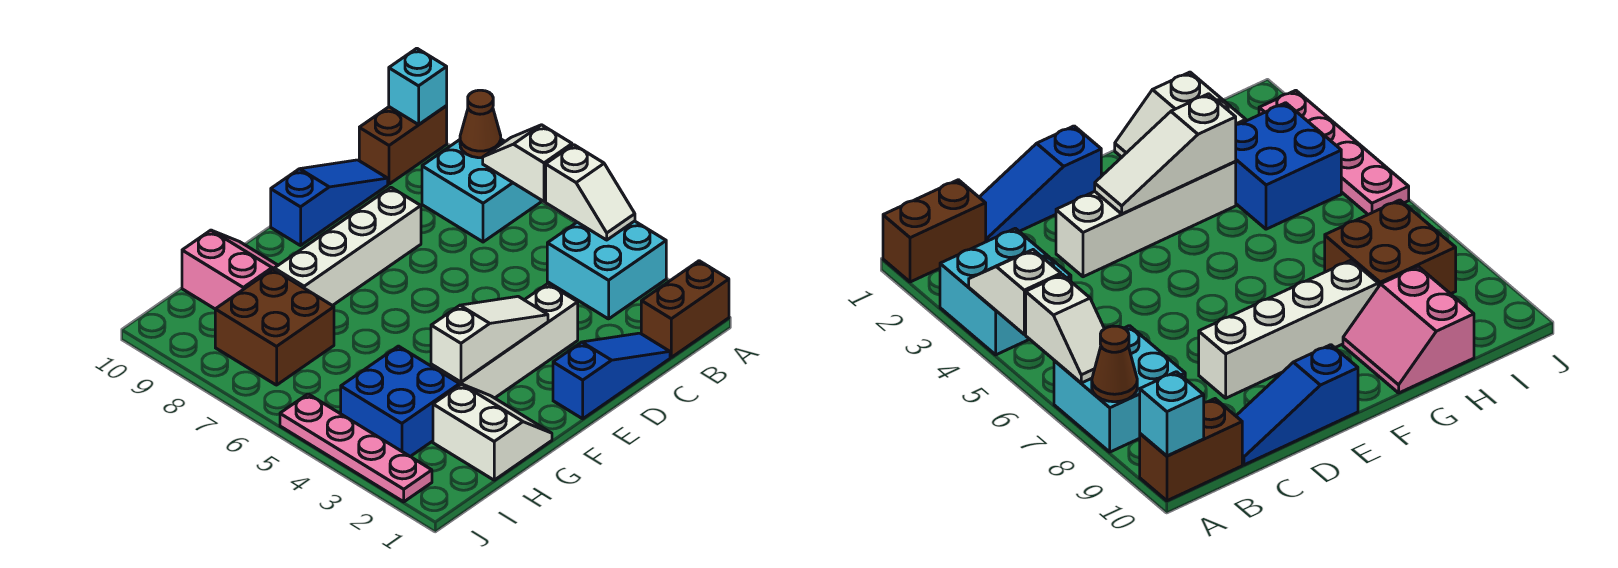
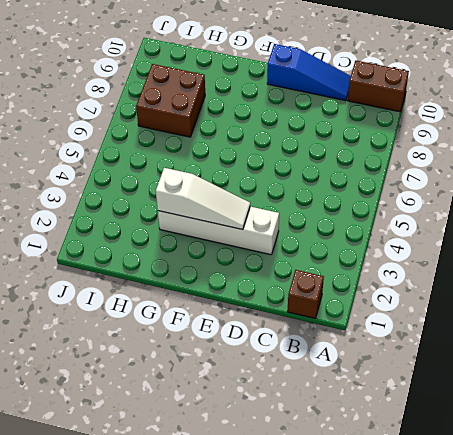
brown 1x1 brick [288,270,324,318] -> brown 1x2 brick [641,261,729,357]
none -> cyan 2x2 brick [547,221,666,319]
none -> cyan 2x2 brick [422,139,541,242]
none -> blue 1x3 slope [553,333,670,419]

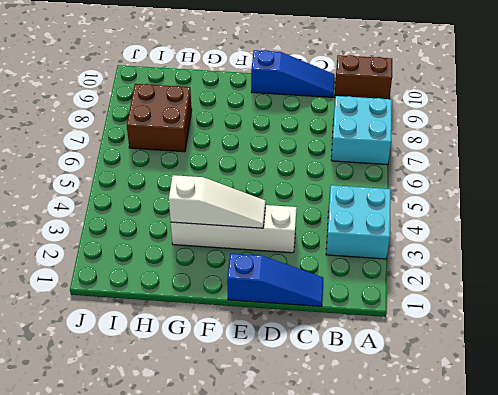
none -> brown 1x2 brick [641,261,729,357]
none -> white 1x4 brick [274,188,421,306]
none -> white 2x2 slope [433,384,552,480]

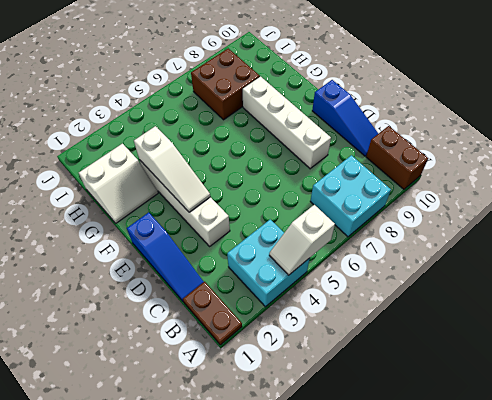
brown 1x2 plate [183,282,242,345] -> brown 1x2 brick [641,261,729,357]
none -> pink 2x2 slope [182,230,278,309]
none -> blue 2x2 brick [341,346,460,457]
none -> pink 1x4 plate [280,394,432,502]

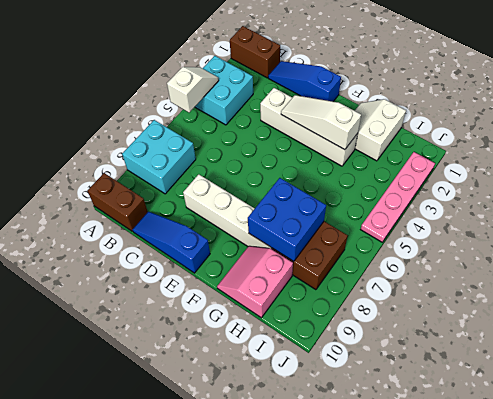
blue 2x2 brick [248,178,326,261] -> blue 2x2 brick moved to [341,346,460,457]
none -> white 1x2 slope [483,125,572,201]
none -> brown 1x1 cone [460,90,501,158]
none -> cyan 1x1 brick [389,48,447,125]

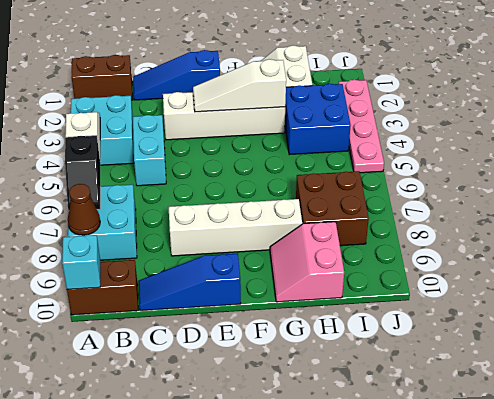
black 1x2 slope [65,136,100,211] -> white 1x2 slope [483,125,572,201]
cyan 1x2 brick [133,115,166,186] -> none

